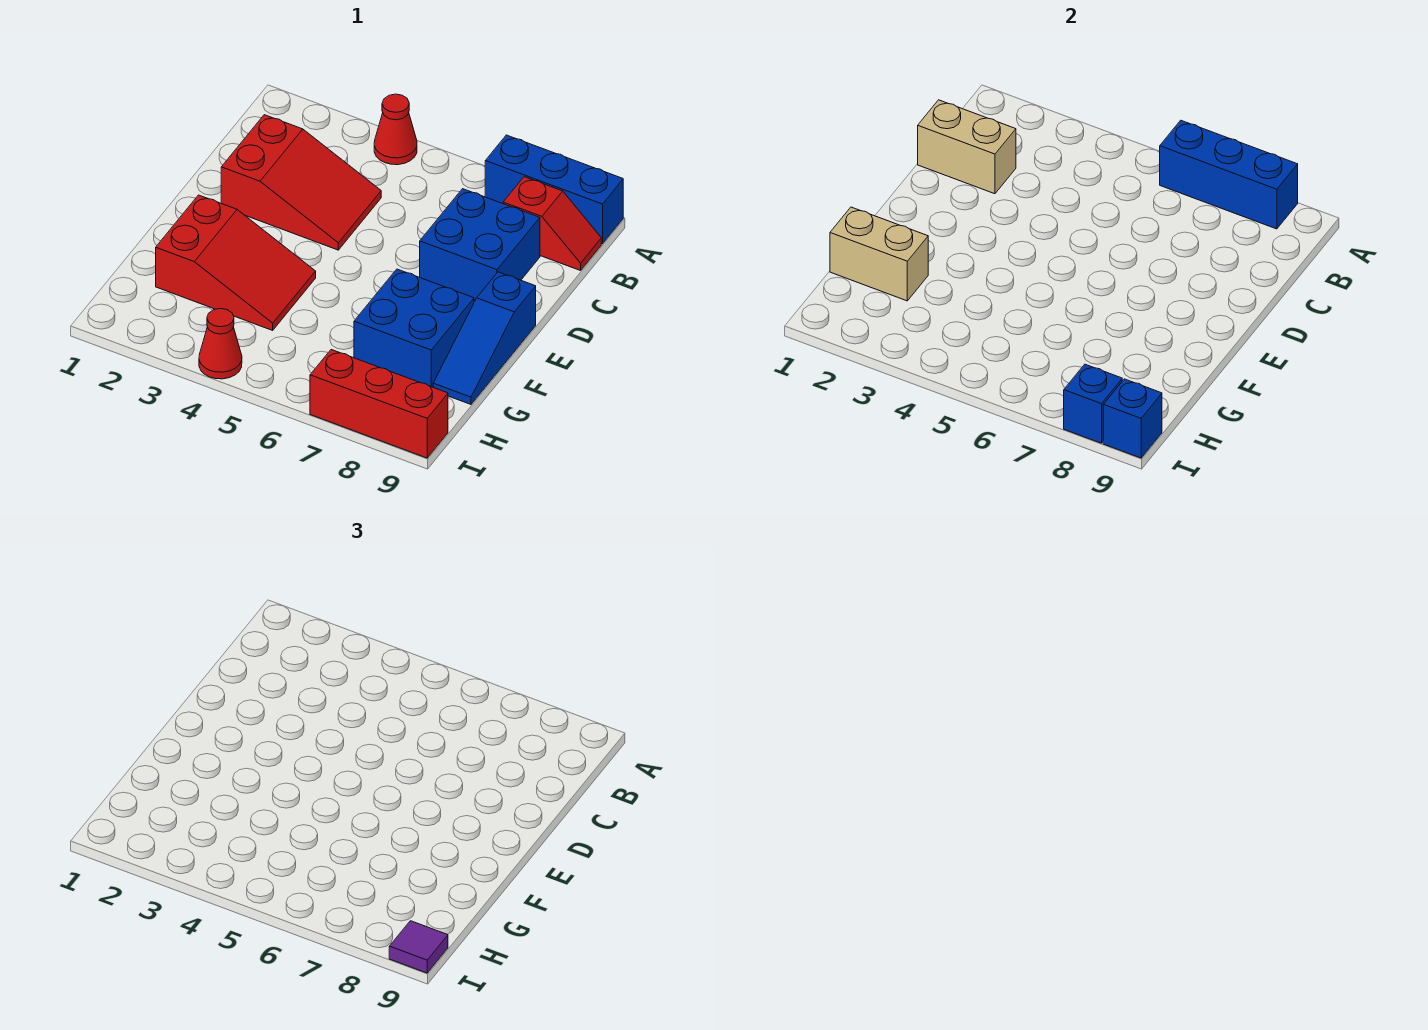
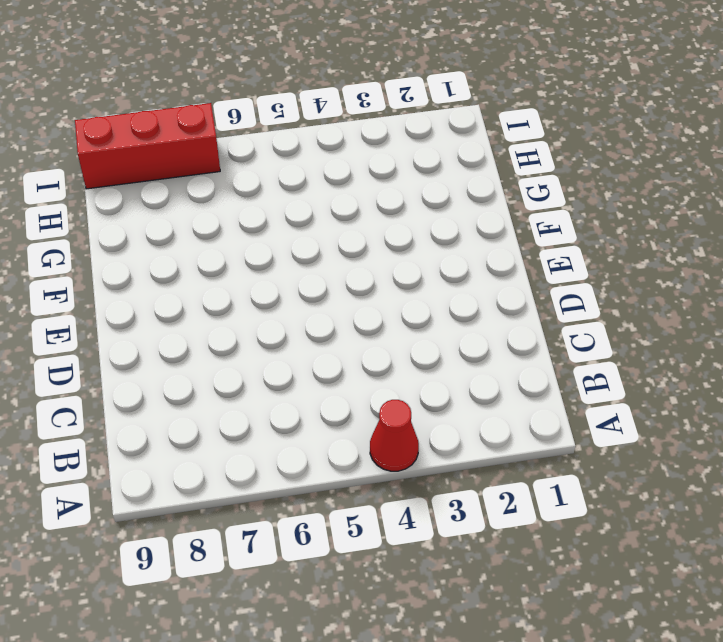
none -> blue 1x3 brick [485,135,623,244]
none -> red 1x2 slope [503,177,601,271]
none -> red 2x3 slope [221,115,381,250]

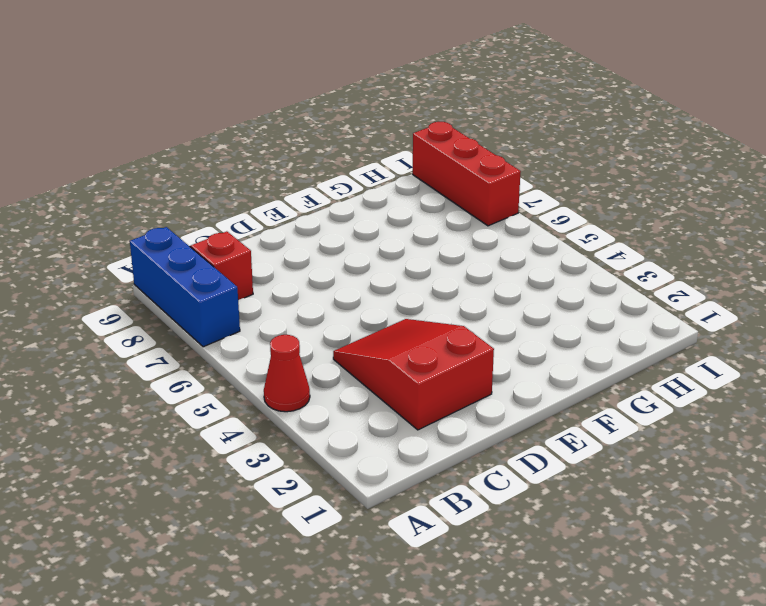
none -> blue 2x2 brick [420,189,540,301]
none -> blue 1x3 slope [433,272,536,404]
none -> red 2x3 slope [156,195,316,330]

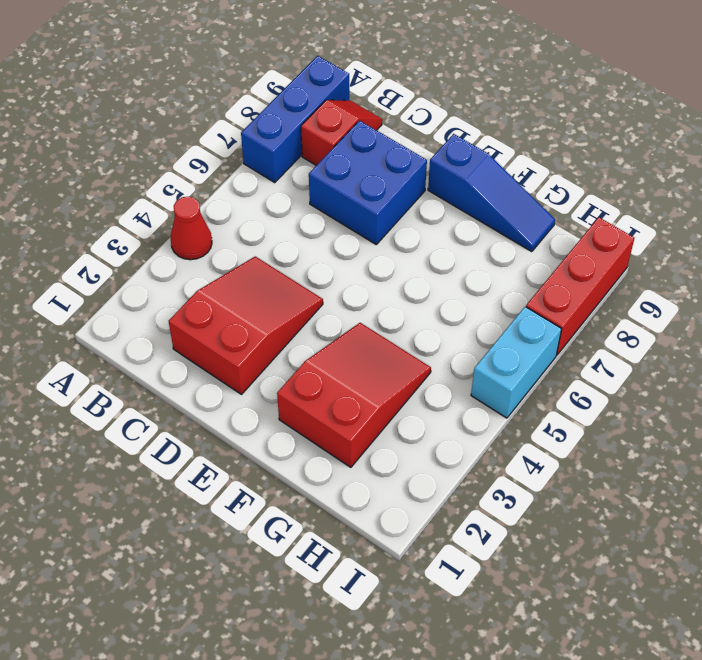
cyan 1x2 brick [471,307,561,418] -> none
none -> blue 2x2 brick [354,269,474,387]
none -> red 1x1 cone [199,309,242,379]
none -> blue 1x3 brick [1160,120,1298,229]

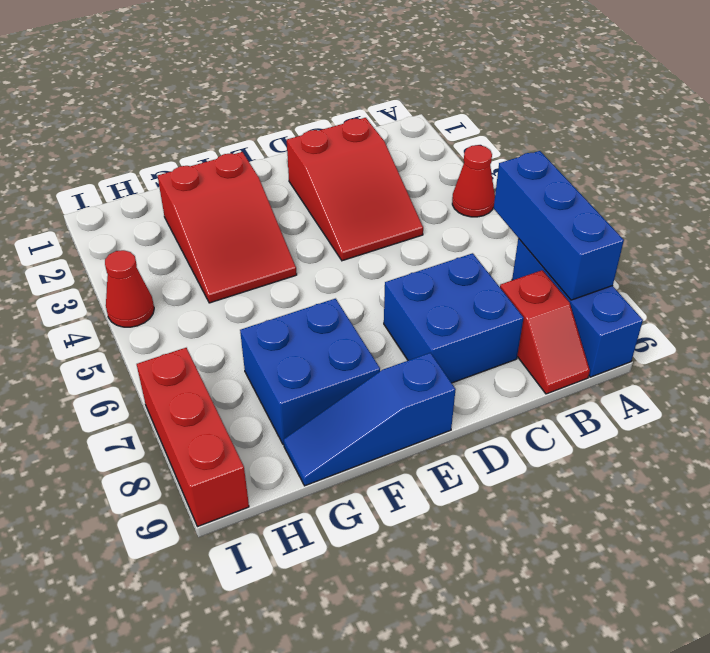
none -> tan 1x2 brick [918,100,1016,194]
none -> tan 1x2 brick [830,207,928,301]
none -> blue 1x1 brick [1064,364,1122,443]

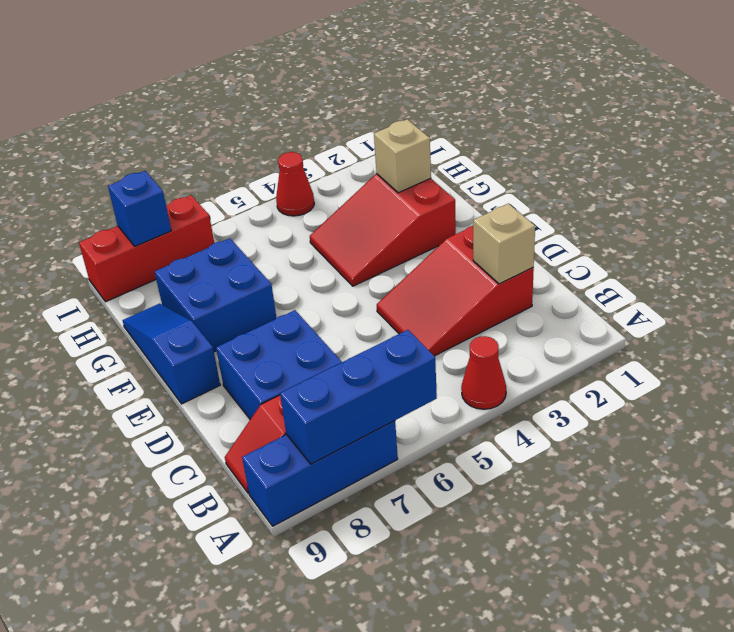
tan 1x1 brick [473,204,535,284] -> tan 1x2 brick [918,100,1016,194]
tan 1x1 brick [374,119,431,193] -> tan 1x2 brick [830,207,928,301]
none -> blue 1x1 brick [1103,379,1162,458]
none -> purple 1x1 tile [389,921,448,973]

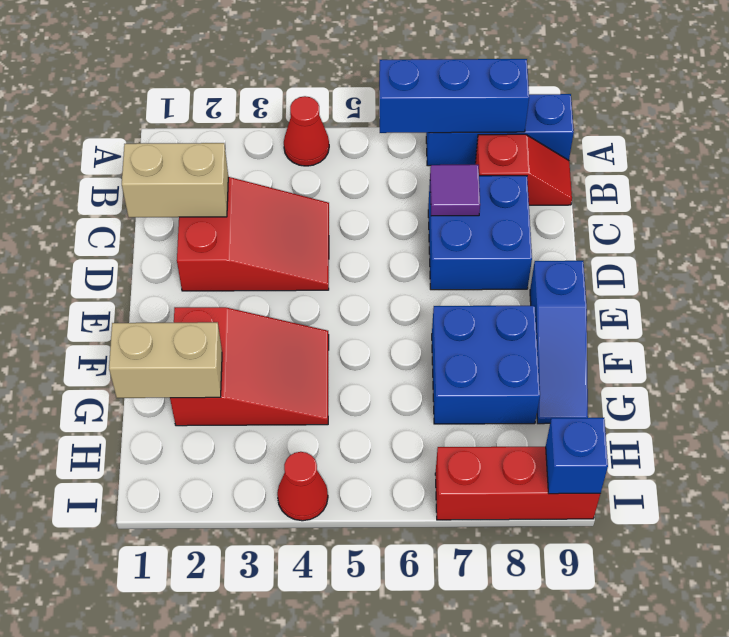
purple 1x1 tile [430,165,480,216] -> purple 1x1 tile moved to [389,921,448,973]
none -> blue 1x1 brick [1064,364,1122,443]

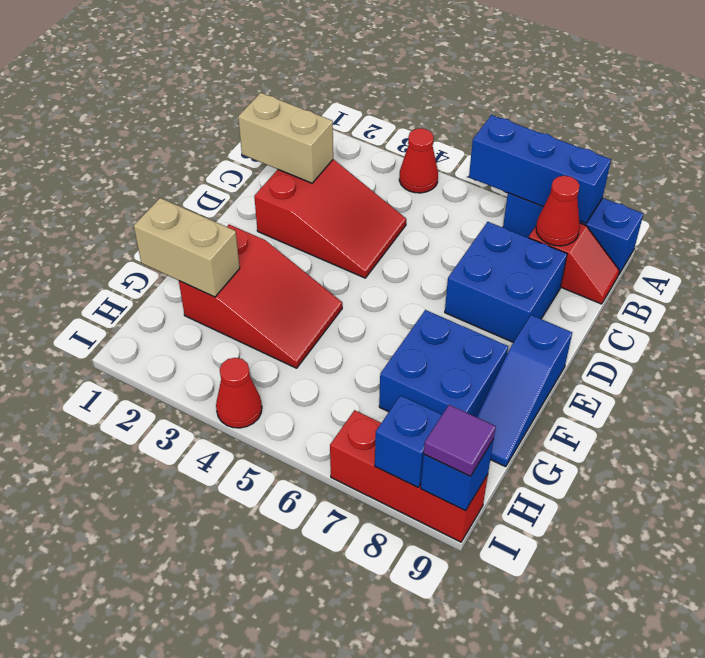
red 1x1 cone [536,176,580,246] -> none

